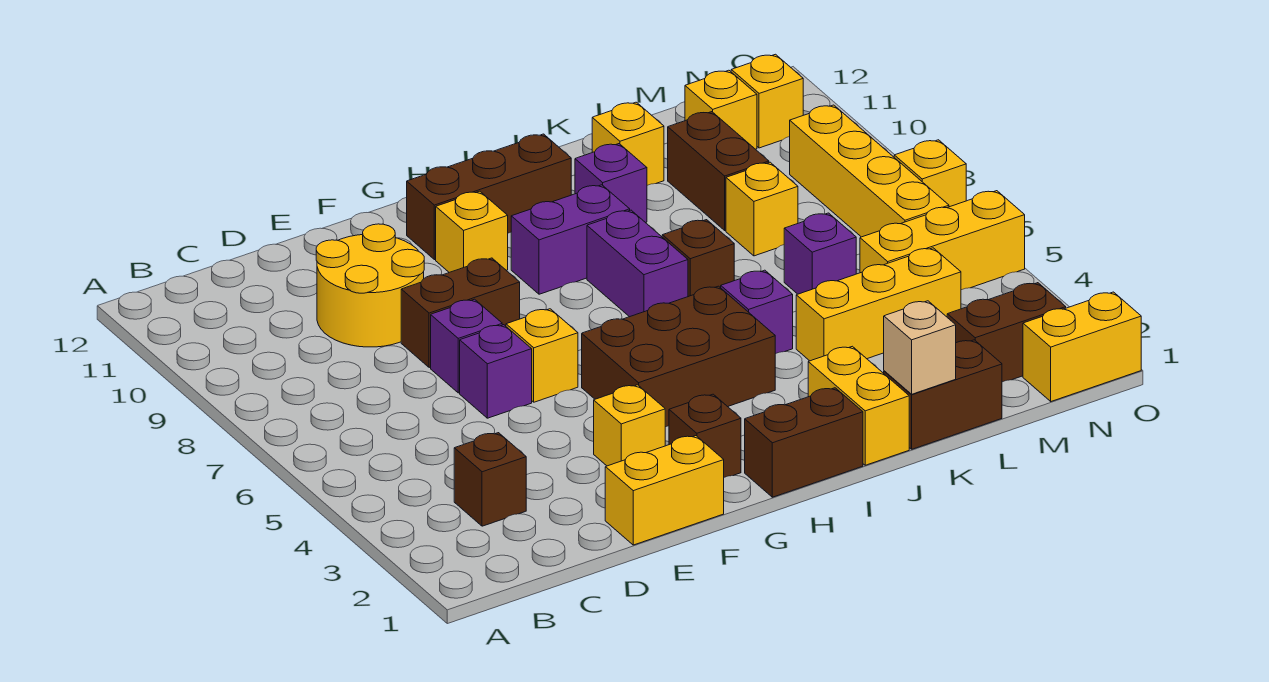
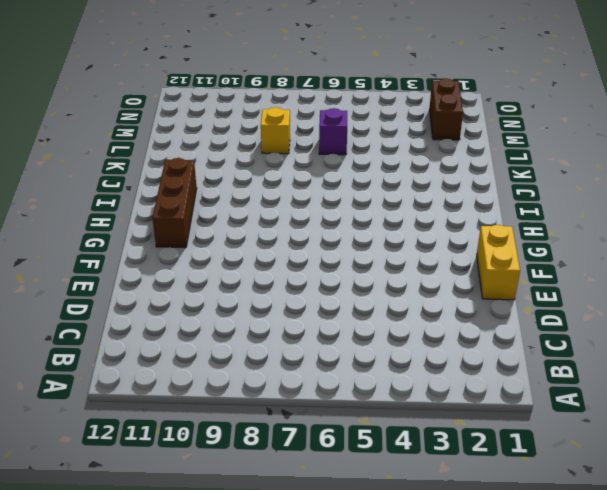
none -> brown 1x1 brick [454,433,526,526]
none -> yellow 2x2 round brick [316,224,424,347]
none -> purple 1x1 brick [460,325,532,418]
none -> purple 1x1 brick [431,299,502,393]

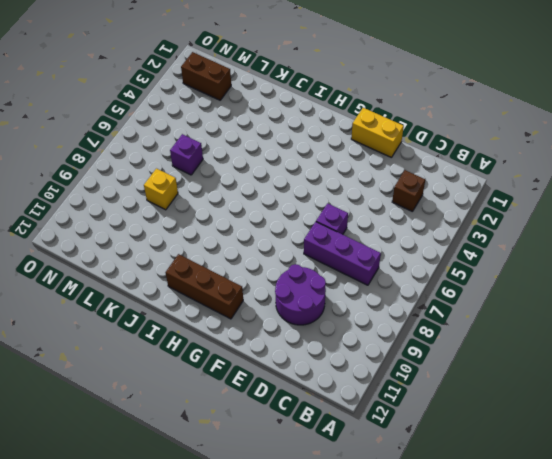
purple 1x3 brick [304,222,381,285] -> purple 1x1 brick [431,299,502,393]
purple 2x2 round brick [275,264,326,325] -> yellow 2x2 round brick [316,224,424,347]
none -> brown 1x2 brick [401,258,520,368]
none -> yellow 1x1 brick [594,385,665,466]
none -> yellow 1x1 brick [506,309,578,402]
none -> brown 1x1 brick [669,394,741,477]

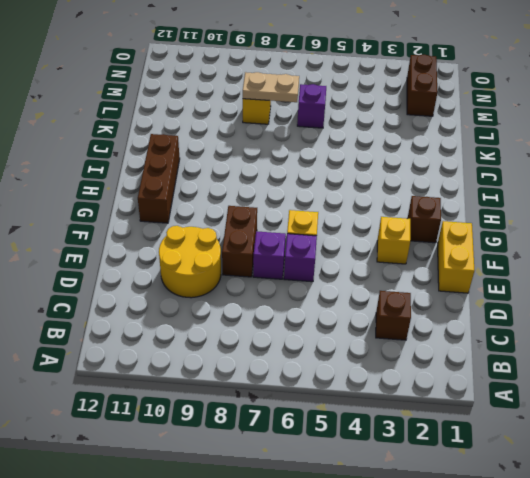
tan 1x2 plate [243,72,299,102] -> none
none -> brown 2x3 brick [582,286,775,427]
none -> yellow 1x1 brick [436,191,508,272]
none -> brown 1x2 brick [745,388,863,497]
none -> purple 1x2 brick [511,185,630,294]

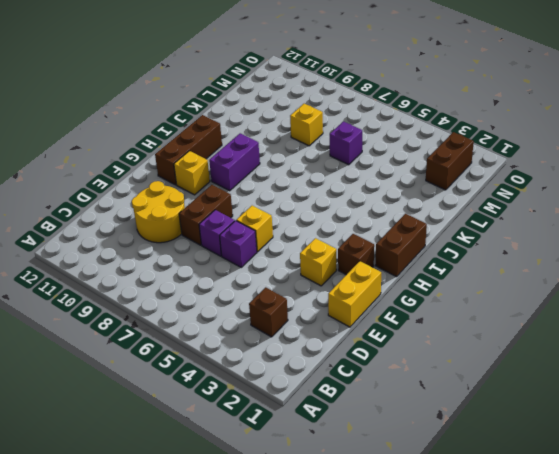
none -> brown 2x3 brick [582,286,775,427]
none -> purple 1x2 brick [587,210,688,317]
none -> yellow 1x2 brick [808,346,909,465]
none -> purple 1x1 brick [721,270,793,354]

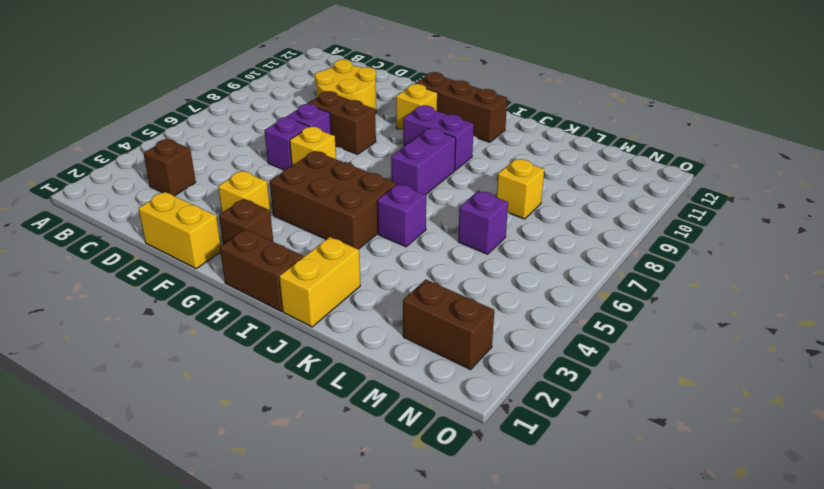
none -> brown 1x1 brick [662,220,734,297]
none -> purple 1x1 brick [575,144,647,223]
none -> brown 1x2 brick [884,340,1002,449]
none -> yellow 1x3 brick [796,248,961,361]

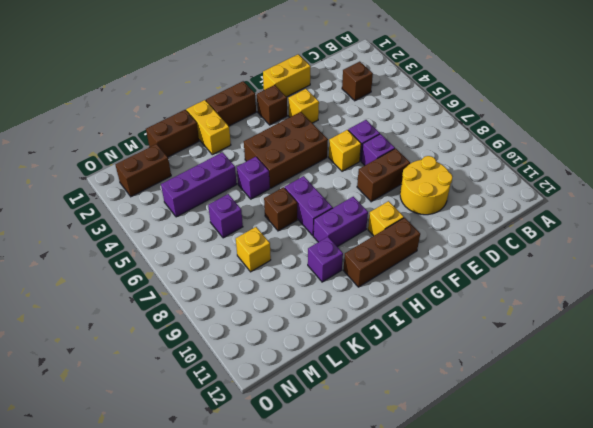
purple 1x3 brick [161,152,237,217] -> yellow 1x3 brick [796,248,961,361]
none -> yellow 1x1 brick [592,102,664,185]
none -> brown 1x2 brick [668,112,769,230]
none -> yellow 1x3 brick [860,191,1025,290]
none -> yellow 1x1 brick [685,70,757,149]

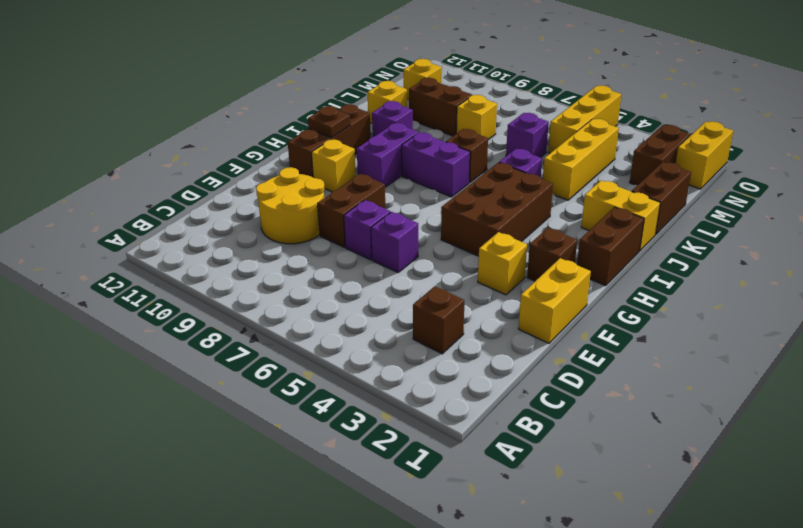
brown 1x1 plate [308,106,350,138] -> none
none -> yellow 1x1 brick [506,309,578,402]
none -> yellow 1x4 brick [790,105,949,237]
none -> yellow 1x1 brick [731,54,803,148]
none -> yellow 1x1 brick [894,140,966,207]

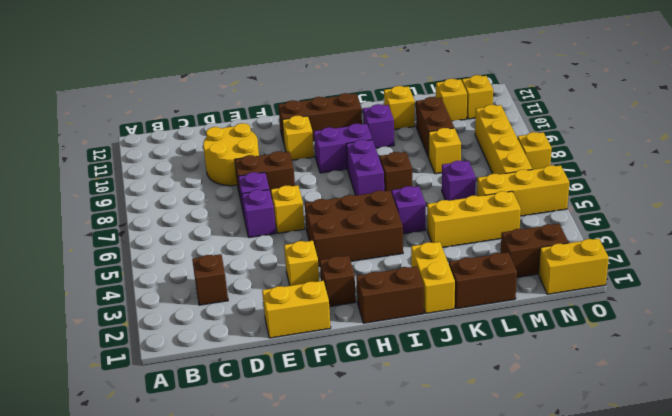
none -> tan 1x1 brick [884,301,956,394]

